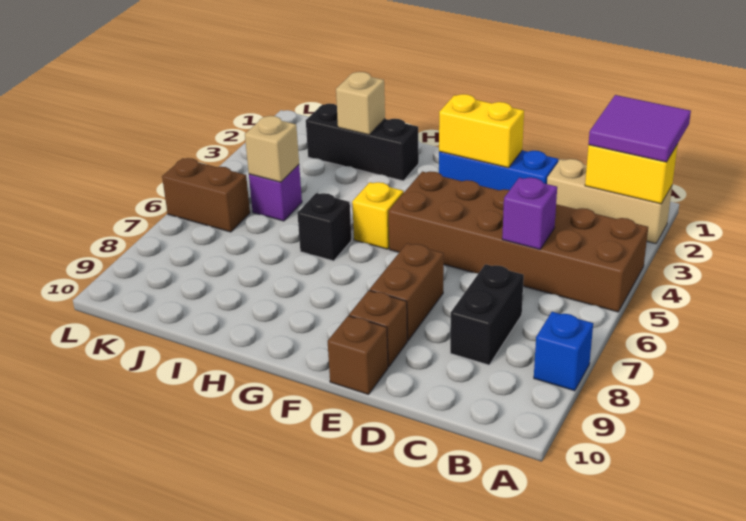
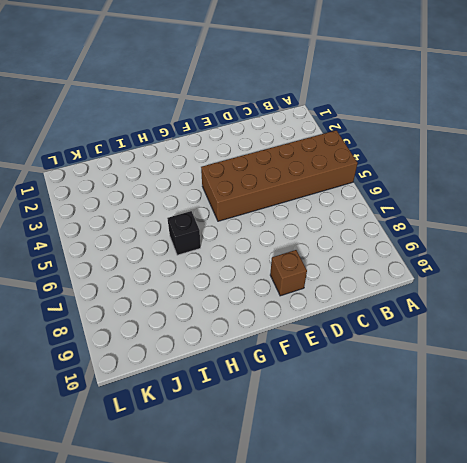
none -> tan 1x3 brick [547,159,672,244]
none -> blue 1x1 brick [534,312,593,391]
none -> black 1x2 brick [450,264,524,365]

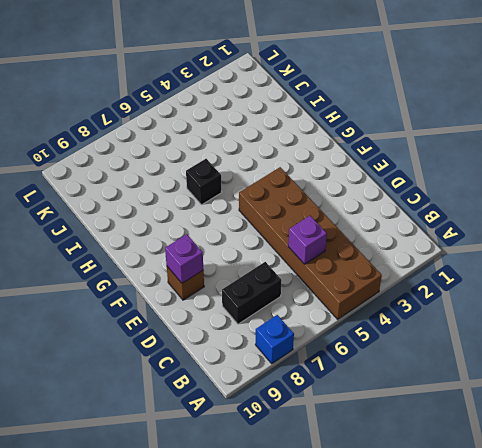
purple 1x1 brick [165,234,203,283] -> purple 1x1 brick moved to [249,165,302,221]
none -> tan 1x3 brick [547,159,672,244]
none -> blue 1x3 brick [439,150,558,190]
none -> brown 1x2 brick [370,243,444,341]

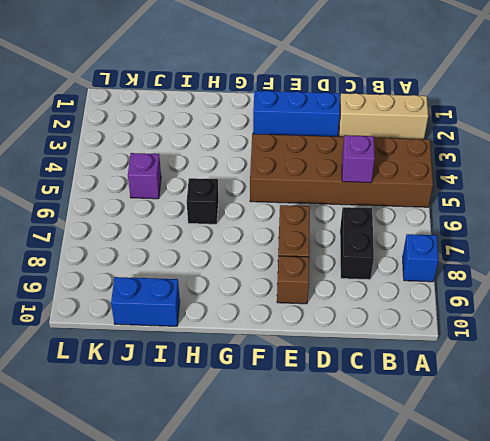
blue 1x2 brick [111,277,180,326] -> none
none -> brown 1x1 brick [328,316,388,395]
none -> yellow 1x1 brick [352,182,404,249]
none -> black 1x3 brick [306,104,419,181]

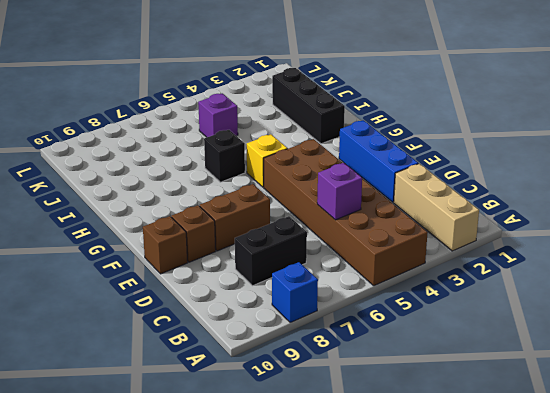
none -> brown 1x2 brick [162,158,250,232]
none -> yellow 1x2 brick [585,144,678,204]
none -> yellow 1x2 brick [439,94,524,168]

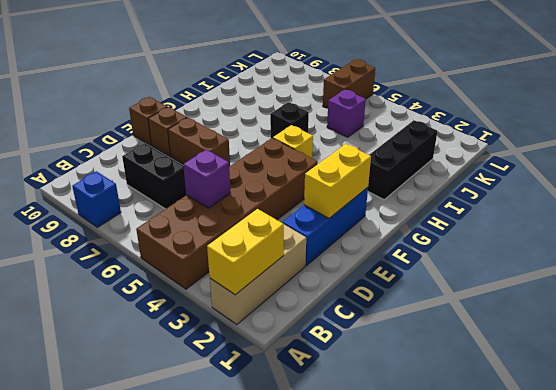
none -> tan 1x1 brick [336,72,385,135]
none -> tan 1x1 brick [245,116,299,182]
none -> purple 2x2 tile [588,95,691,162]

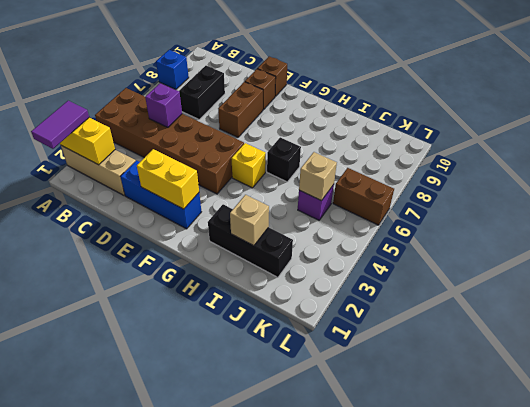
purple 1x2 tile [31,101,89,149] -> purple 2x2 tile [588,95,691,162]

